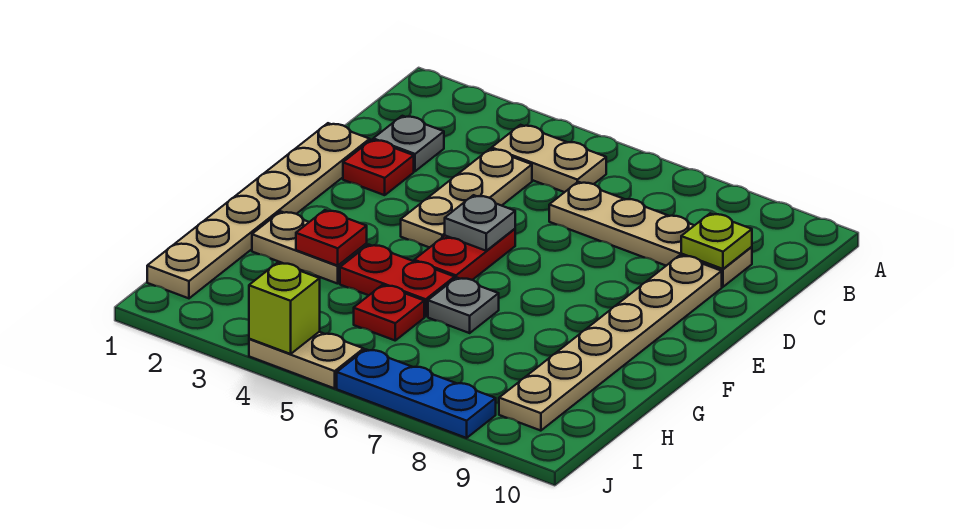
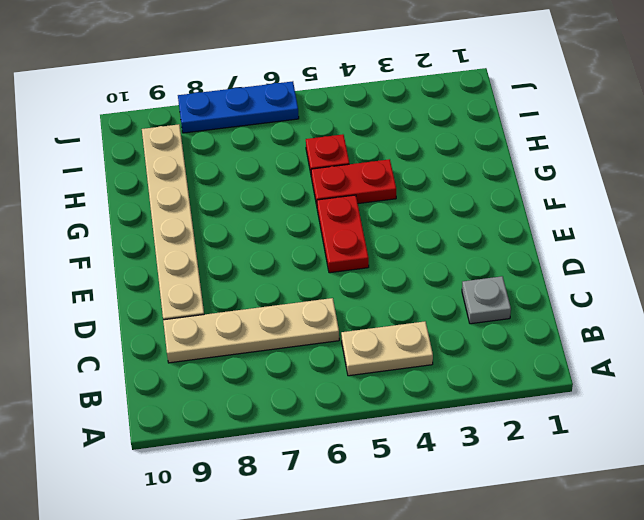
none -> tan 1x3 plate [401,149,532,248]
none -> tan 1x6 plate [147,123,370,298]
none -> red 1x1 plate [343,140,414,195]

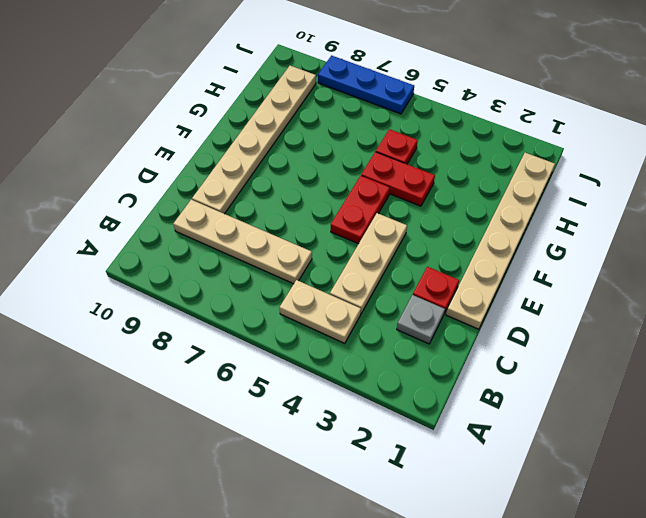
none -> tan 1x2 plate [252,212,367,284]
none -> grey 1x1 plate [428,278,499,333]
none -> tan 1x2 plate [249,332,364,388]

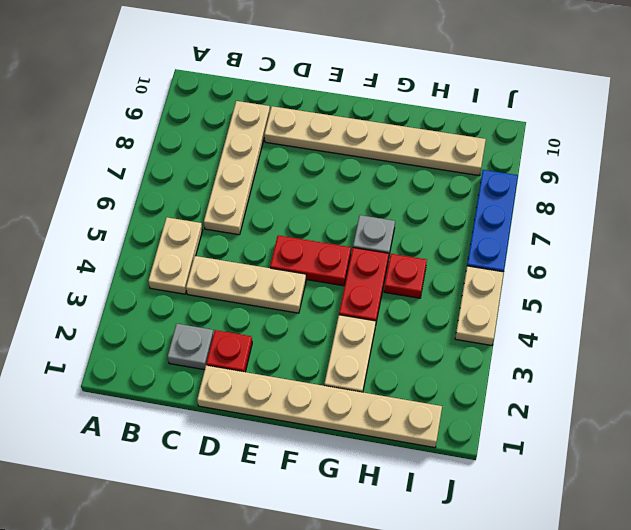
none -> lime 1x1 plate [681,213,752,269]
none -> grey 1x1 plate [445,195,515,251]
none -> red 1x1 plate [296,210,367,266]

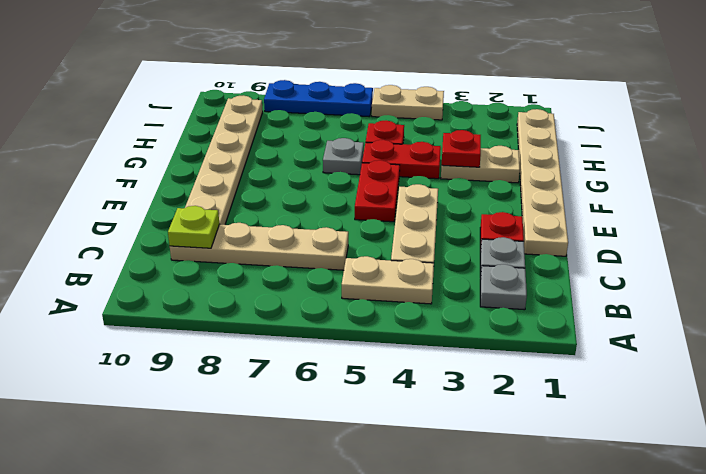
grey 1x1 plate [480,264,527,310] -> grey 1x1 plate moved to [445,195,515,251]
none -> lime 1x1 brick [249,263,320,354]

